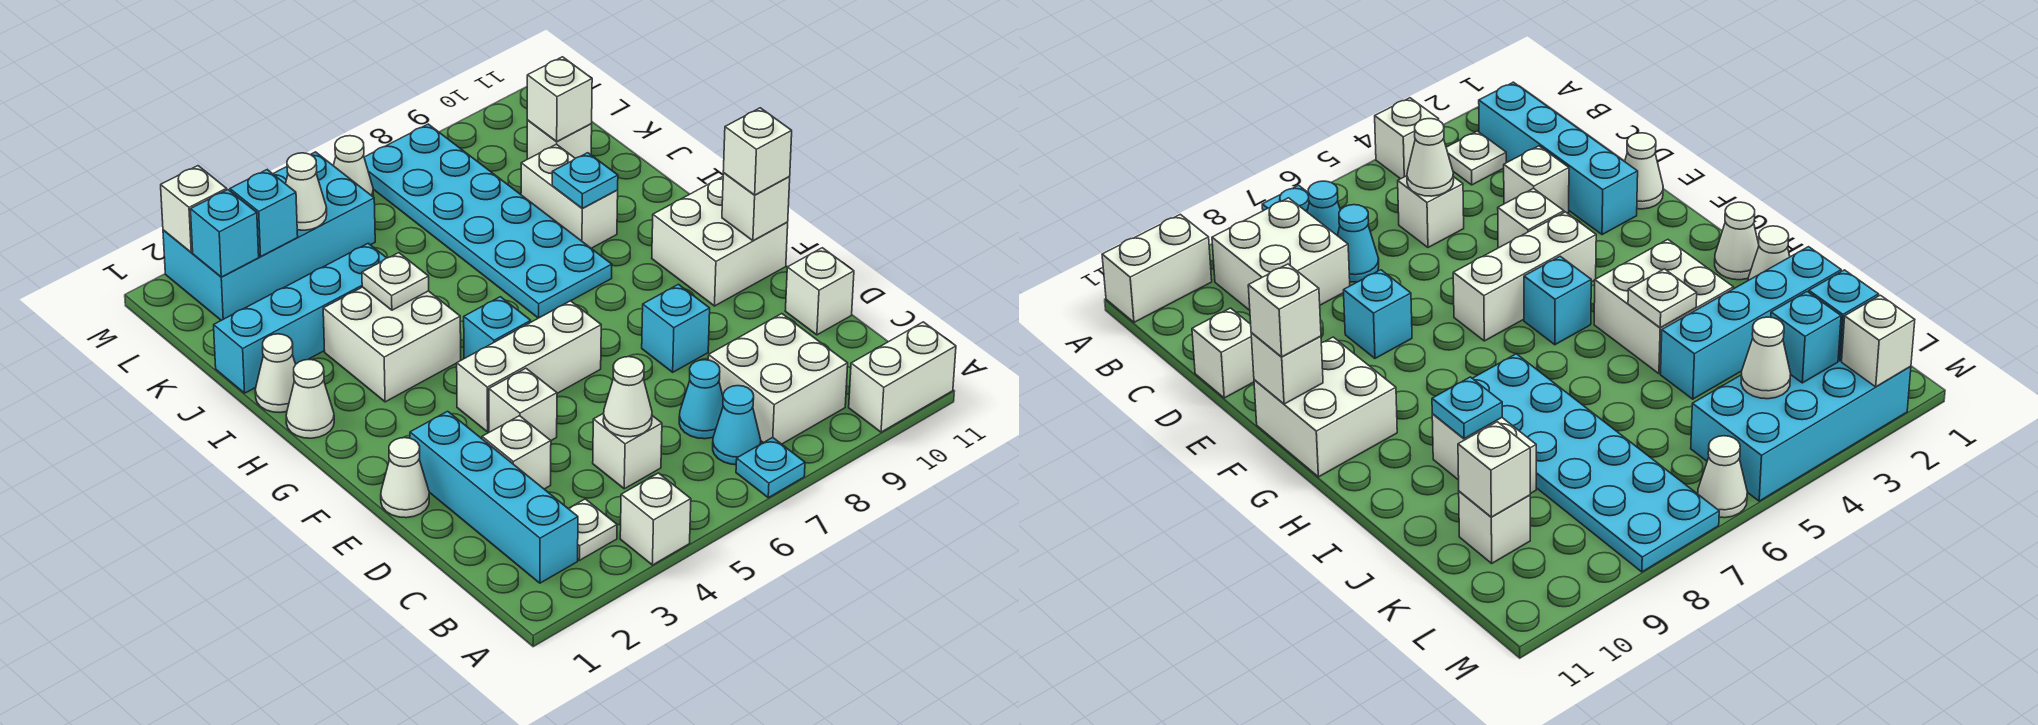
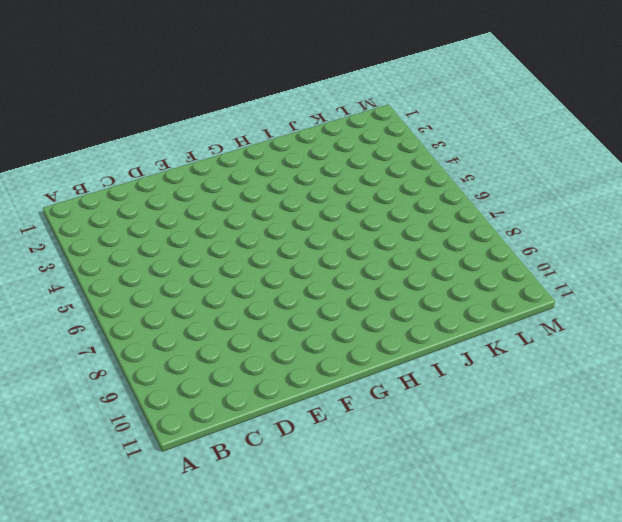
none -> white 1x1 brick [620,473,691,565]
none -> cyan 1x1 plate [736,437,805,498]
none -> white 1x2 brick [849,322,956,432]
none -> cyan 1x4 brick [410,411,578,583]

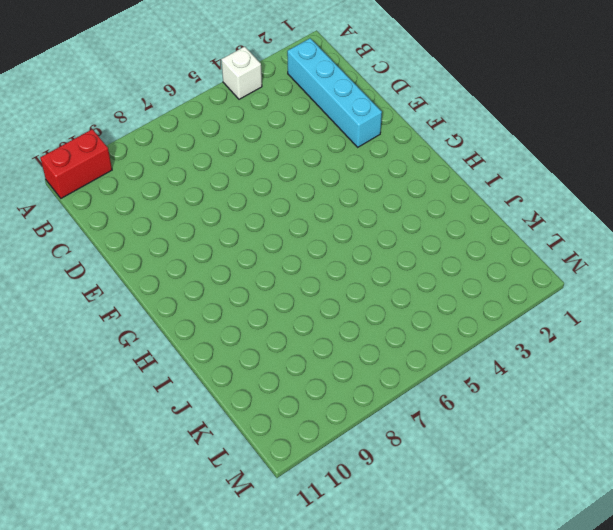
red 1x2 brick [40,129,112,198] -> white 1x2 brick [849,322,956,432]
none -> cyan 1x1 plate [736,437,805,498]
none -> white 1x1 plate [568,499,617,560]
none -> cyan 1x1 cone [713,386,761,465]
none -> white 2x2 brick [708,314,848,444]

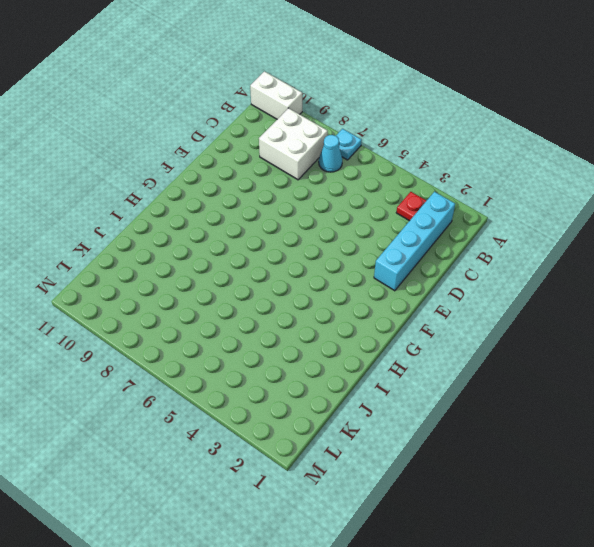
red 1x1 plate [396,192,426,221] -> white 1x1 plate [568,499,617,560]
none -> white 1x1 brick [620,473,691,565]
none -> white 1x1 brick [593,413,662,489]
none -> cyan 1x1 cone [679,360,723,439]
none -> white 1x1 brick [482,416,551,489]

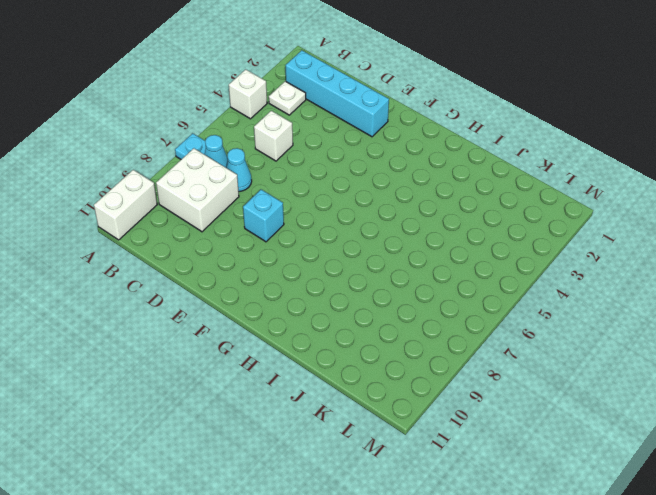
none -> white 1x1 brick [482,416,551,489]
none -> white 1x1 brick [785,248,854,335]
none -> white 1x1 cone [381,438,429,518]
none -> white 1x1 brick [489,368,557,440]

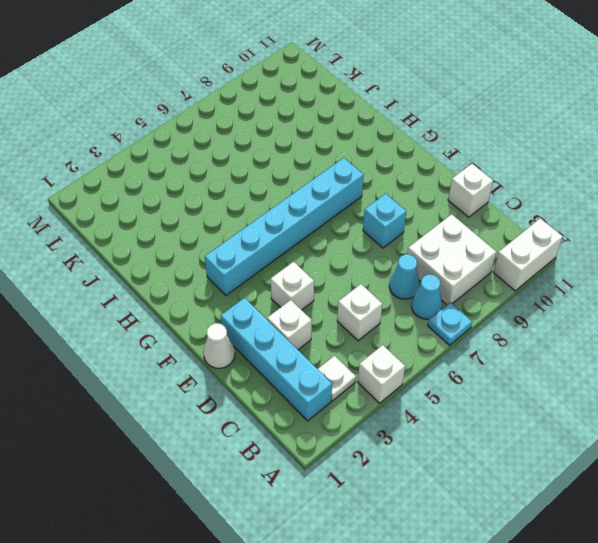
cyan 1x6 brick [205,158,364,295] -> cyan 1x1 brick [464,297,531,359]
none -> white 1x3 brick [457,301,601,432]
none -> white 2x2 brick [652,177,788,306]
none -> white 1x1 cone [286,360,334,438]
none -> white 2x2 brick [323,287,461,402]

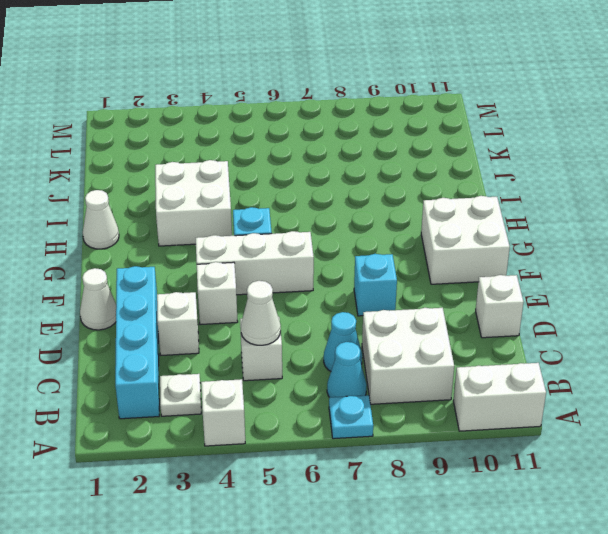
none -> cyan 2x6 plate [364,124,612,318]
none -> white 1x1 cone [255,334,296,412]
none -> white 1x2 brick [521,144,618,248]
none -> cyan 1x4 brick [214,243,386,393]

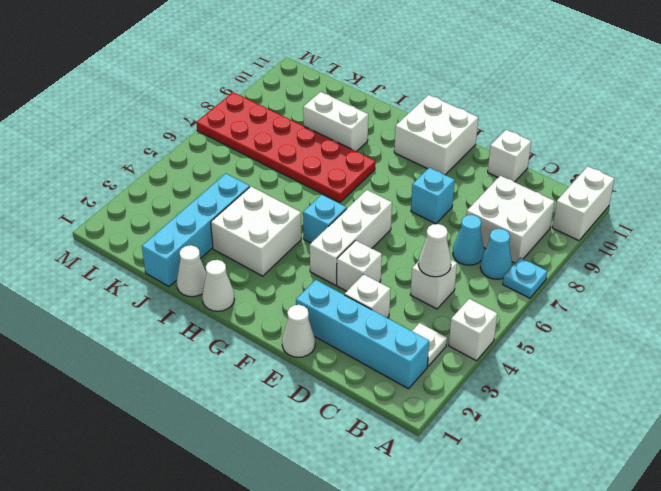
red 2x6 plate [196,92,375,202] -> cyan 2x6 plate [364,124,612,318]
none -> white 1x1 brick [527,120,592,159]
none -> cyan 2x4 brick [163,152,375,320]
none -> white 1x1 cone [333,136,373,196]
none -> white 1x1 brick [722,173,790,241]

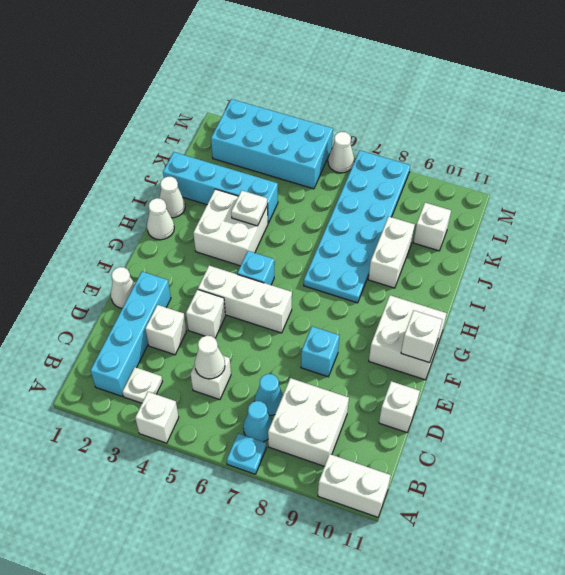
none -> cyan 1x1 plate [552,153,618,208]
none -> white 1x1 brick [527,57,592,142]
none -> cyan 1x1 brick [191,190,259,277]
none -> cyan 1x1 brick [230,170,298,256]

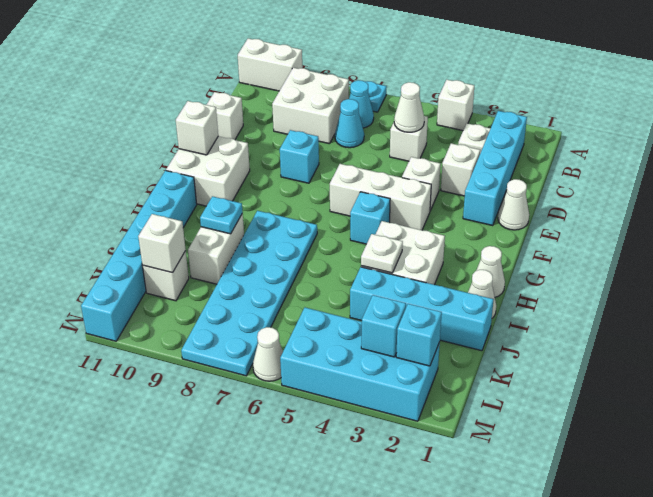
cyan 1x6 brick [81,171,197,341] -> none
none -> white 1x1 cone [286,153,327,230]
none -> white 1x1 brick [161,166,227,252]
none -> white 1x1 brick [723,108,792,195]

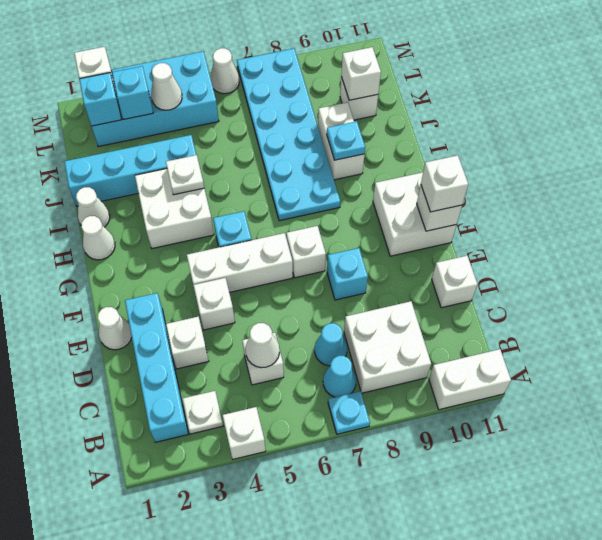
white 1x1 brick [287,226,326,278] -> none

